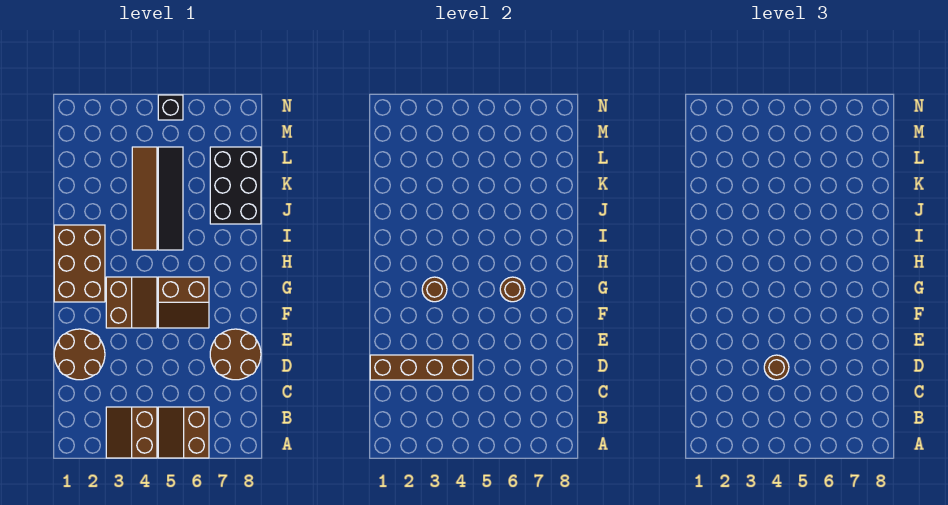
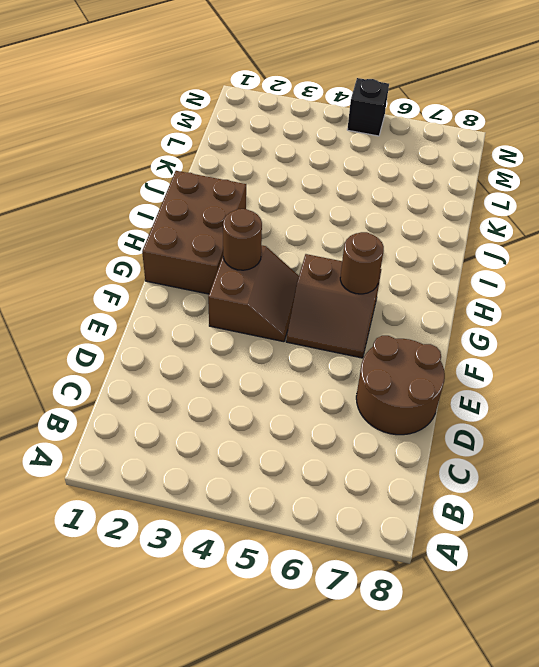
none -> brown 2x2 slope [106,407,157,458]
none -> brown 2x2 slope [158,407,209,458]
none -> brown 2x2 round brick [54,329,105,380]

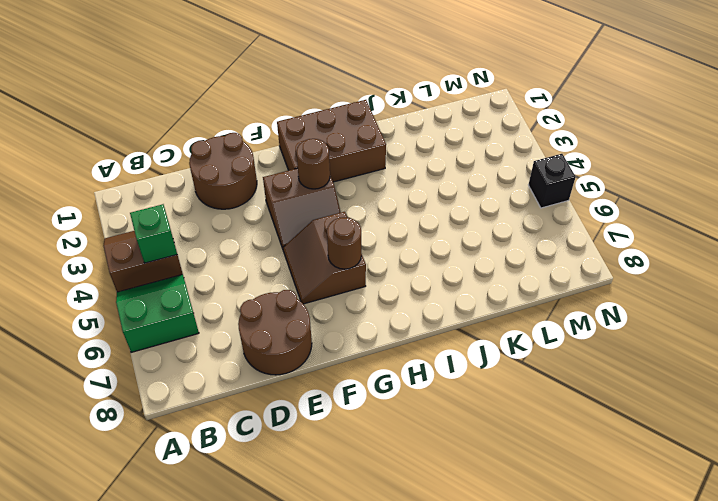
green 2x2 slope [116,275,199,352] -> brown 2x2 slope [158,407,209,458]
green 1x1 brick [130,204,177,263] -> none
none -> brown 1x4 tile [132,147,157,250]
none -> black 1x4 tile [158,147,183,250]
none -> black 2x3 brick [210,147,261,224]

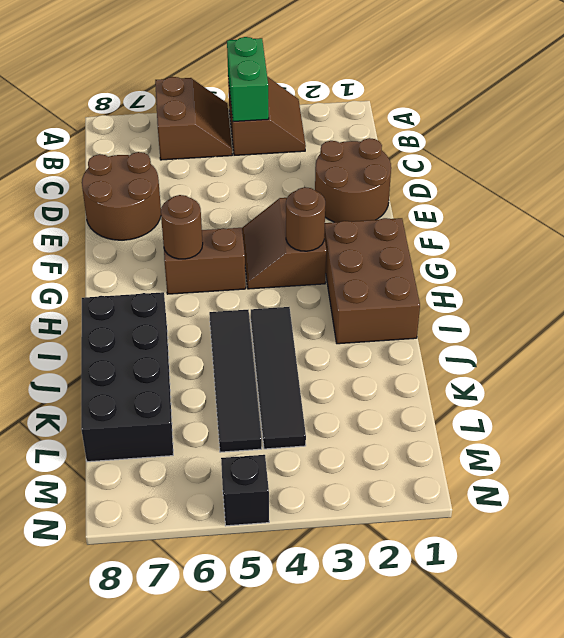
green 1x2 brick [227,37,269,122] -> none
black 1x4 tile [251,307,306,449] -> brown 1x4 tile [132,147,157,250]
black 2x4 brick [81,292,173,462] -> black 2x3 brick [210,147,261,224]
none -> brown 1x4 brick [370,355,473,380]
none -> brown 1x1 round brick [764,355,789,380]

